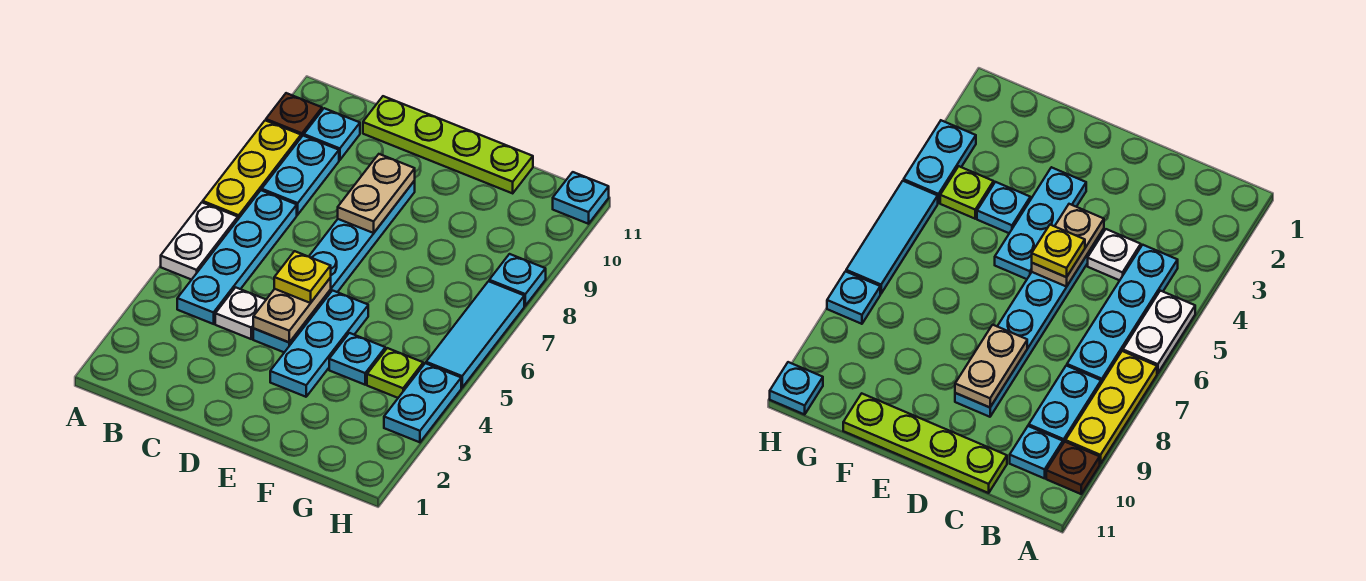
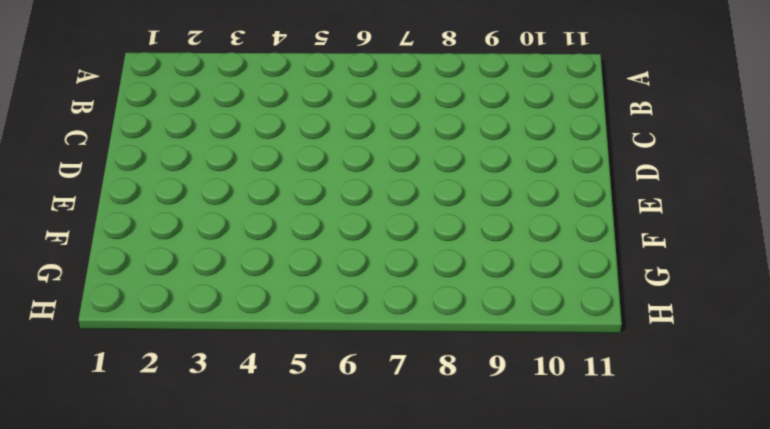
none -> white 1x2 plate [161,202,238,280]
none -> yellow 1x3 plate [203,120,301,219]
none -> brown 1x1 plate [266,93,322,137]

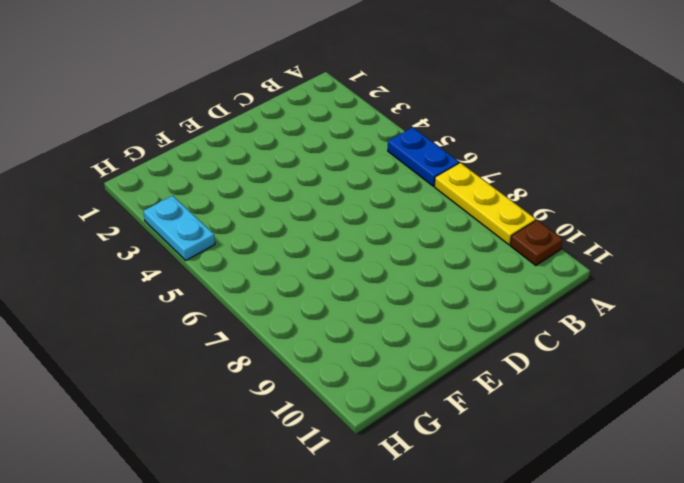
blue 1x2 plate [388,127,459,186] -> white 1x2 plate [161,202,238,280]
none -> cyan 1x4 plate [177,190,297,324]
none -> cyan 1x2 plate [262,136,339,215]
none -> cyan 1x1 plate [304,108,360,160]

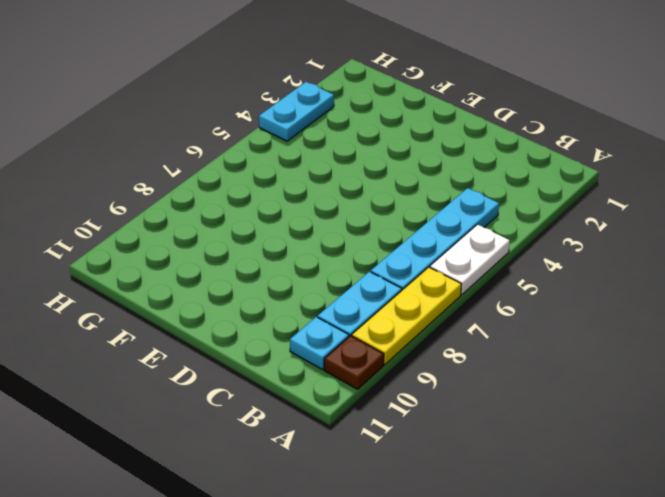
none -> white 1x1 plate [215,287,266,339]
none -> lime 1x4 plate [363,96,533,193]
none -> cyan 1x6 plate [253,181,415,352]

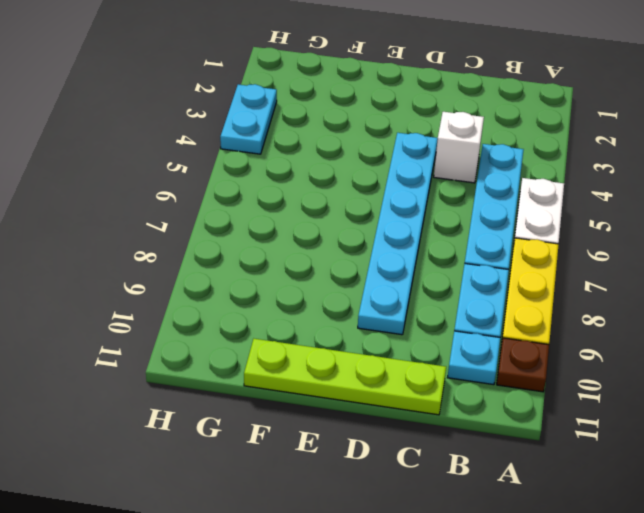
white 1x1 brick [434,112,484,183] -> white 1x1 plate [215,287,266,339]
none -> cyan 1x3 plate [270,290,368,397]
none -> cyan 1x1 plate [329,333,385,385]
none -> lime 1x1 plate [367,348,423,398]

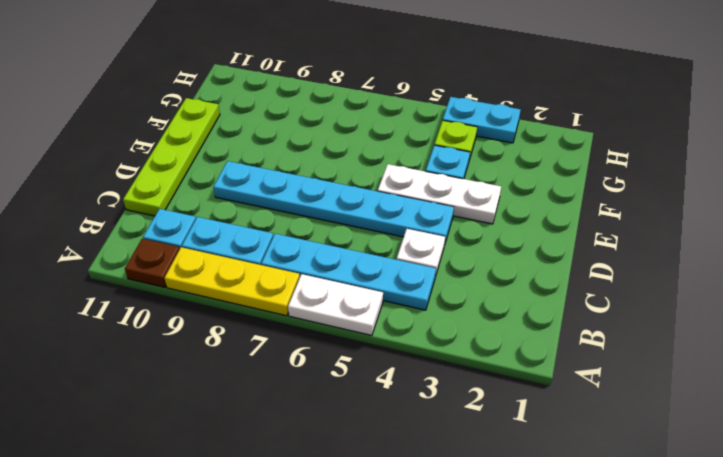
white 1x3 plate [378,164,501,224] -> cyan 1x3 plate [270,290,368,397]
none -> cyan 1x3 tile [426,281,524,388]
none -> cyan 1x1 plate [489,254,546,306]
none -> cyan 1x1 plate [553,172,609,224]

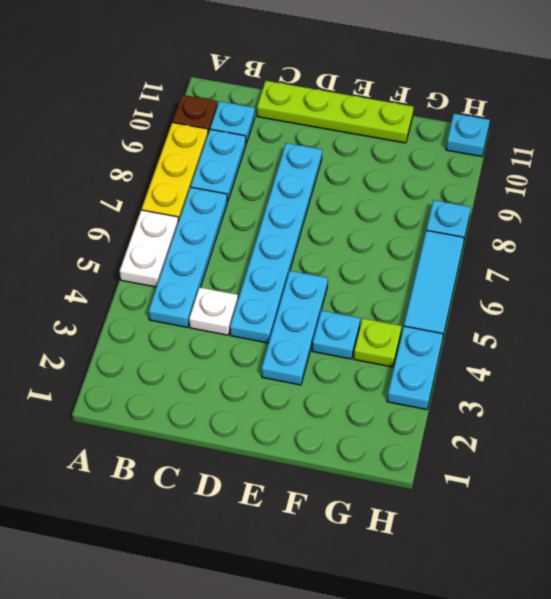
none -> tan 1x2 plate [253,278,331,342]
none -> tan 1x2 plate [338,154,415,233]
none -> yellow 1x1 plate [274,251,331,303]

